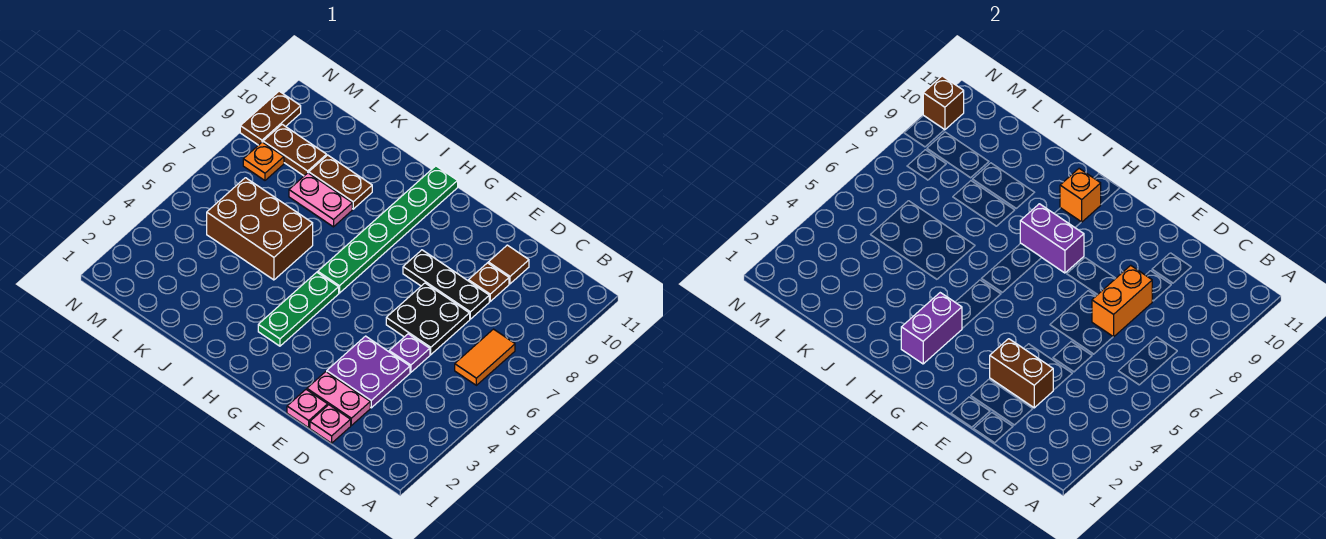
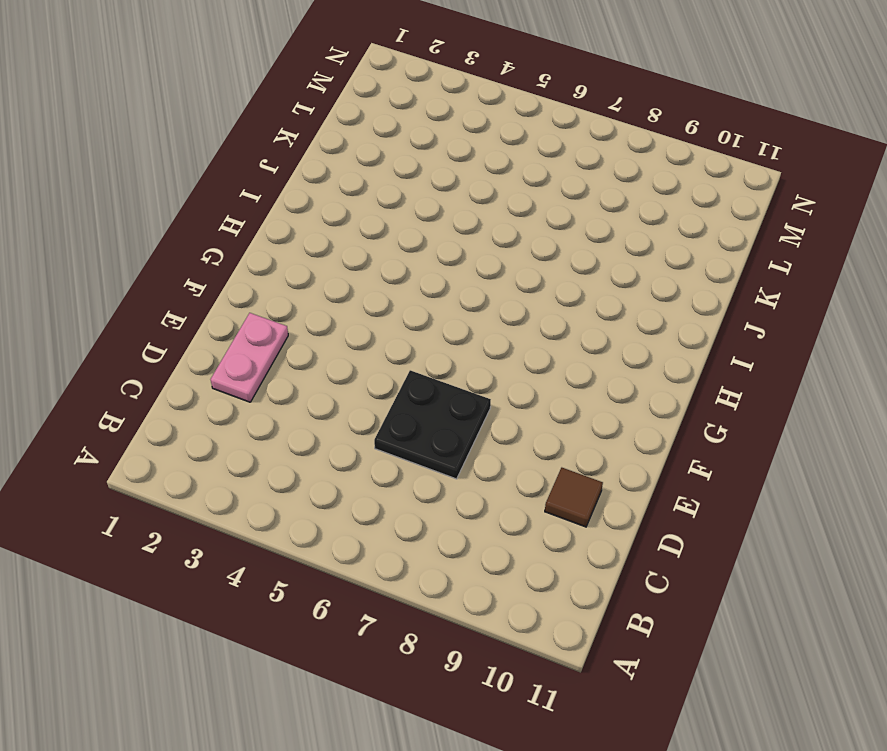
none -> orange 1x2 tile [455,329,515,385]
none -> pink 1x1 plate [310,405,351,443]
none -> purple 2x2 plate [327,336,410,408]

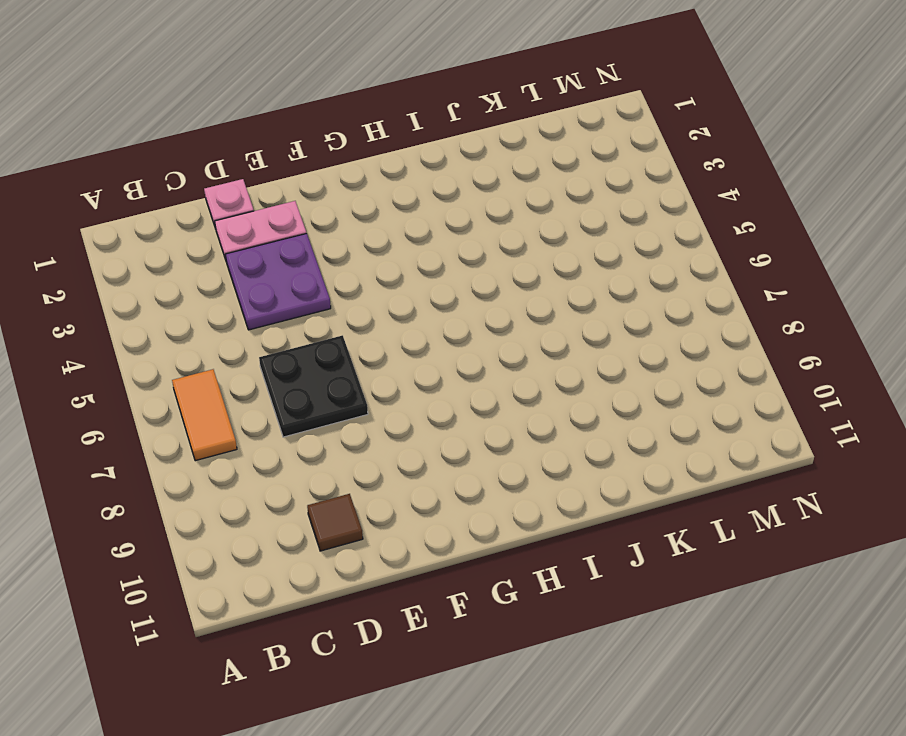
none -> purple 1x1 plate [389,334,430,372]
none -> black 1x3 plate [403,250,489,319]
none -> brown 1x1 plate [469,263,509,301]

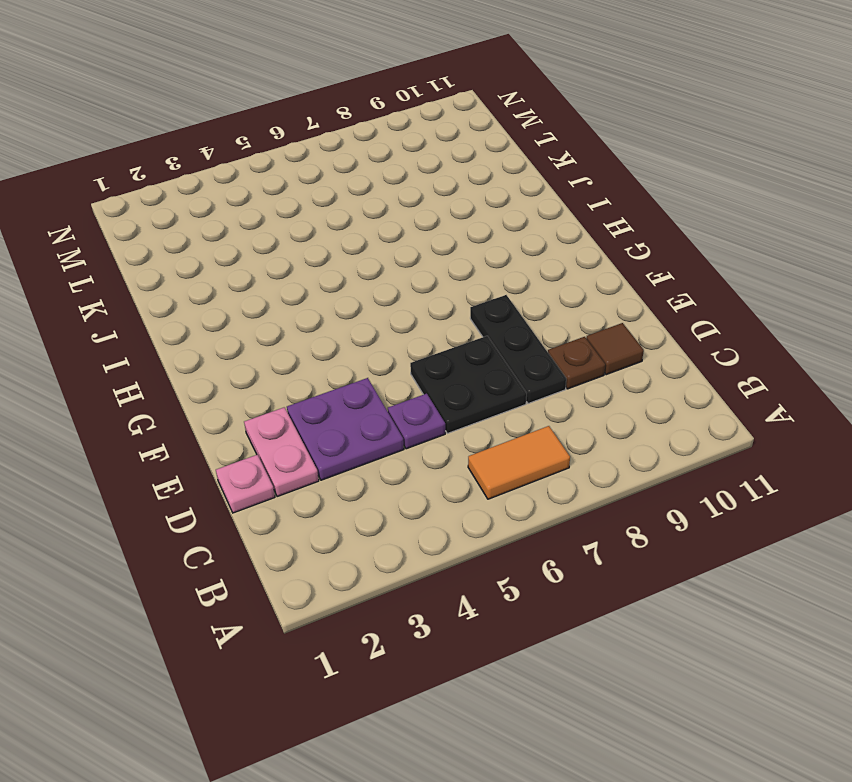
none -> pink 1x1 plate [287,390,328,428]
none -> green 1x3 plate [258,272,339,346]
none -> green 1x6 plate [318,166,458,293]

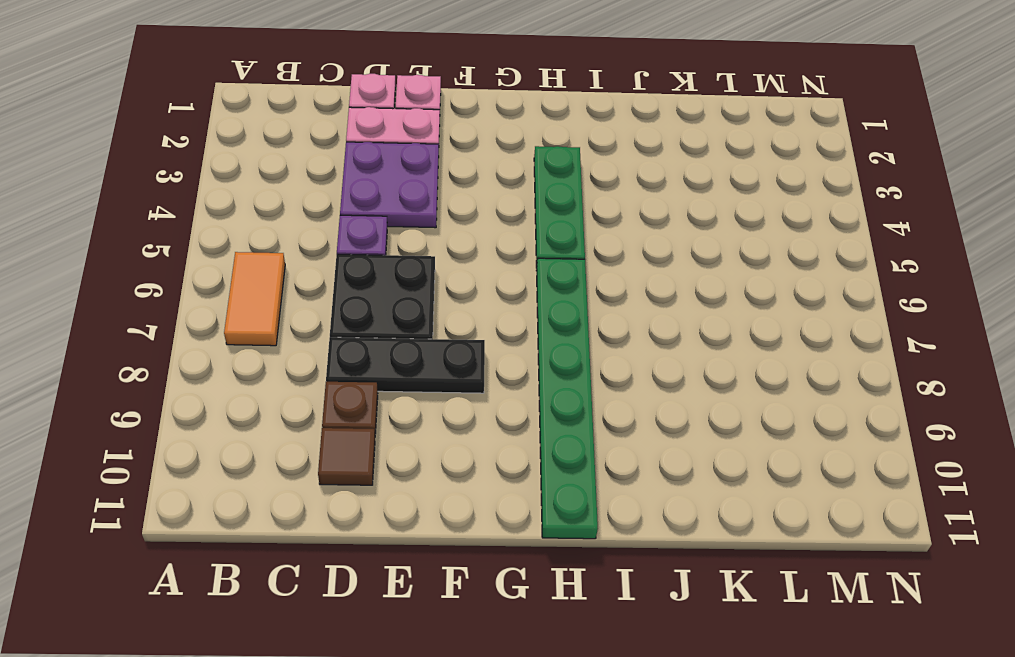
none -> brown 2x3 brick [207,178,313,280]
none -> pink 1x2 plate [289,173,352,227]
none -> brown 1x2 plate [309,155,372,209]

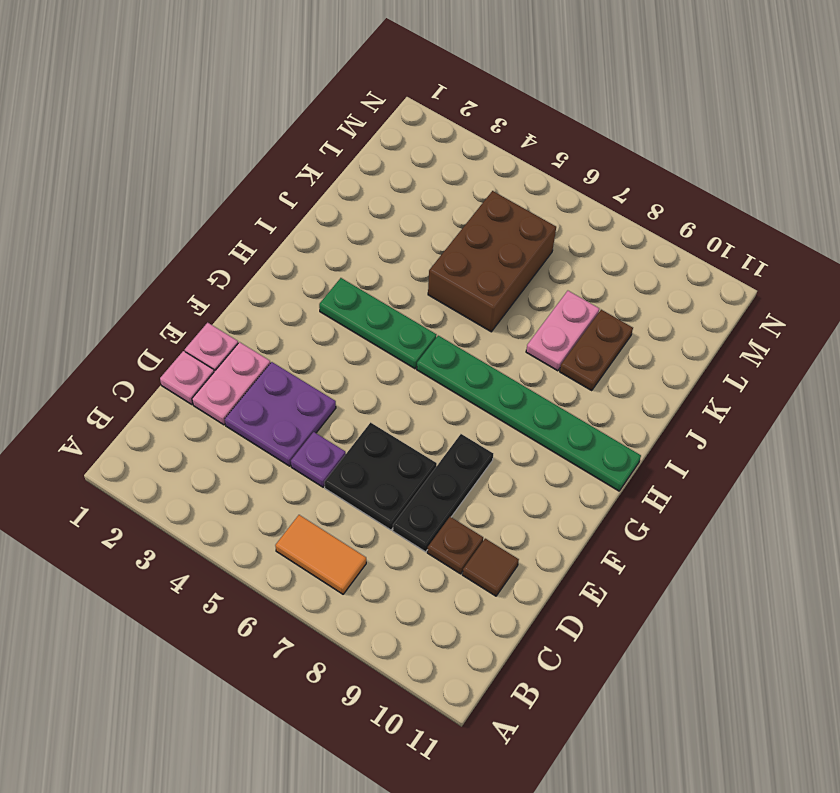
none -> brown 1x2 plate [263,124,327,176]
none -> orange 1x1 plate [243,142,284,180]
none -> brown 1x2 plate [240,91,301,145]

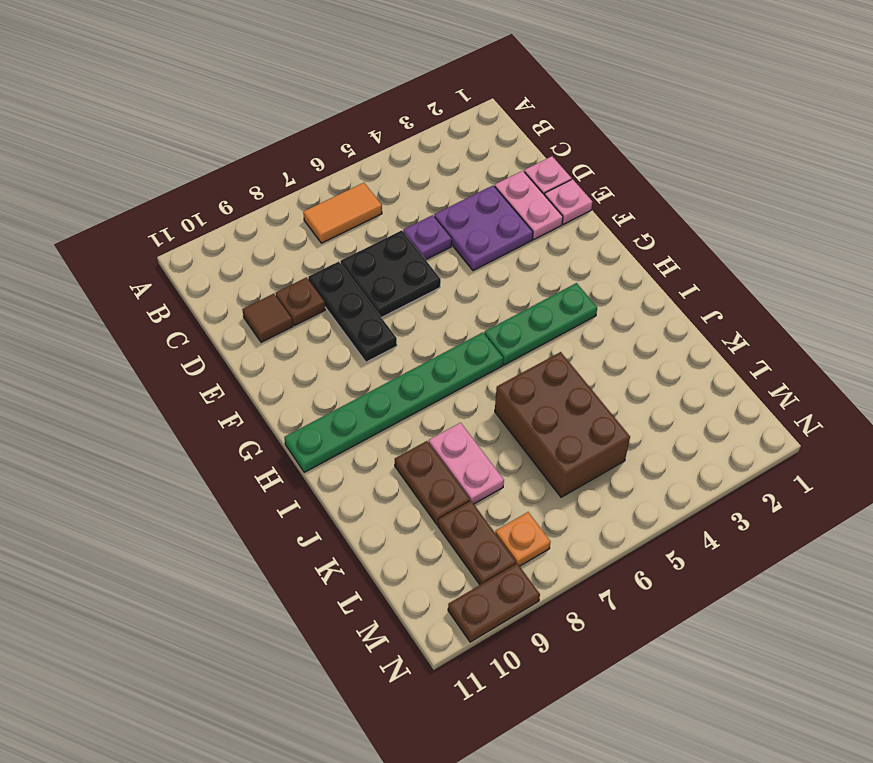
none -> brown 1x2 brick [990,339,1053,408]
none -> orange 1x2 brick [1092,265,1152,337]
none -> purple 1x2 brick [1020,204,1084,273]

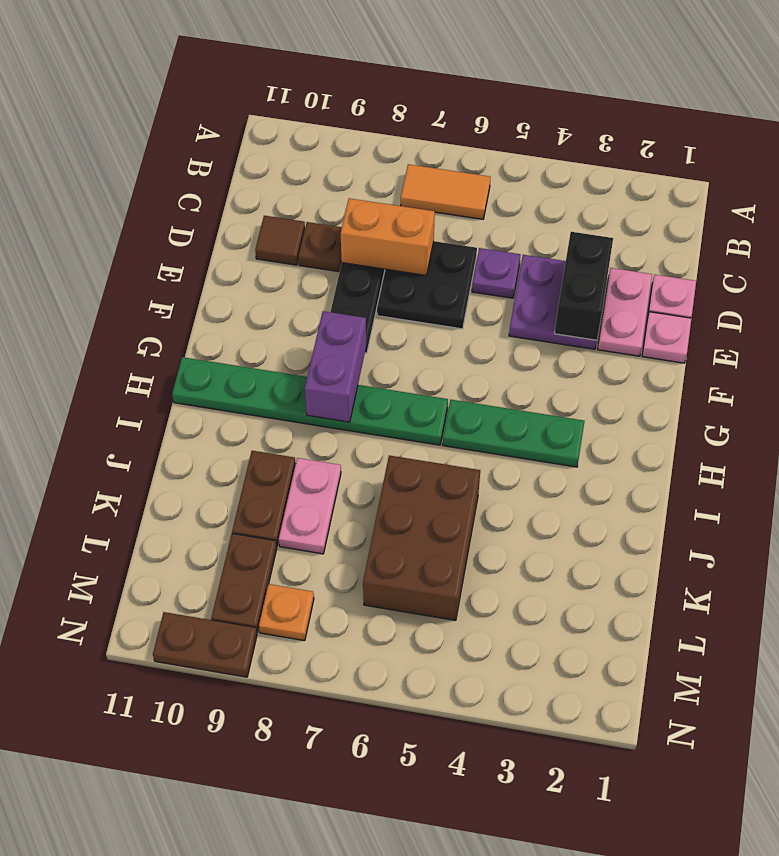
black 1x2 brick [555,232,613,340] -> brown 1x2 brick [990,339,1053,408]
none -> purple 1x2 brick [901,293,962,364]
none -> orange 1x1 brick [1060,169,1101,222]
none -> brown 1x1 brick [923,76,964,130]

